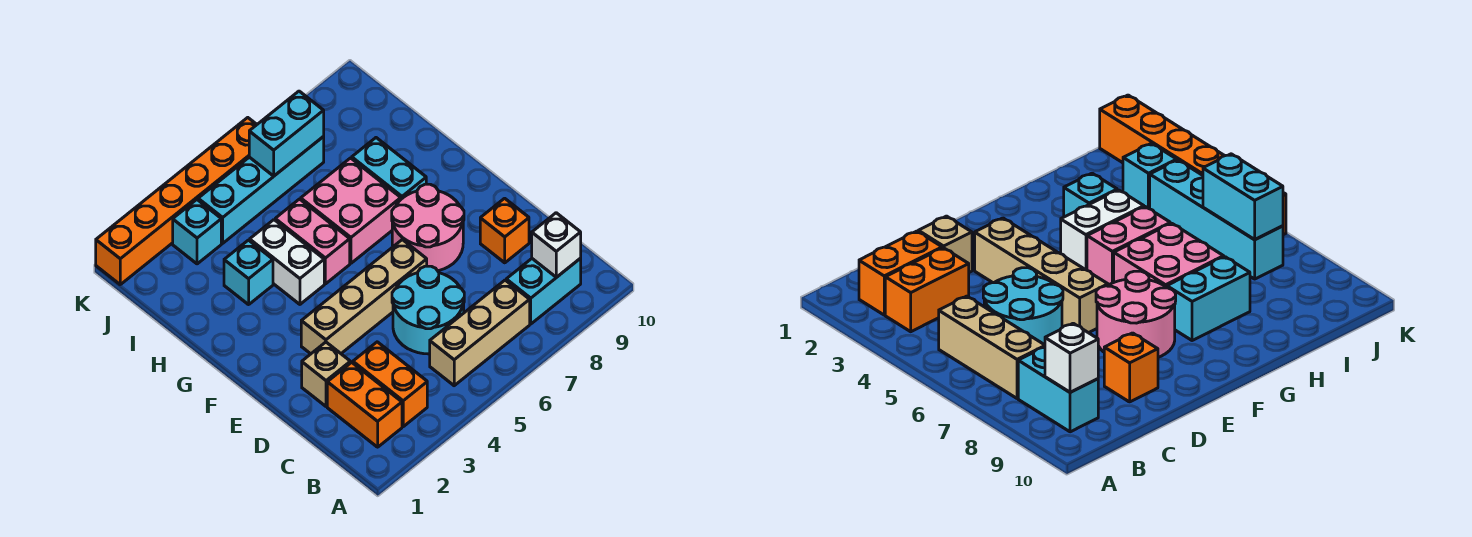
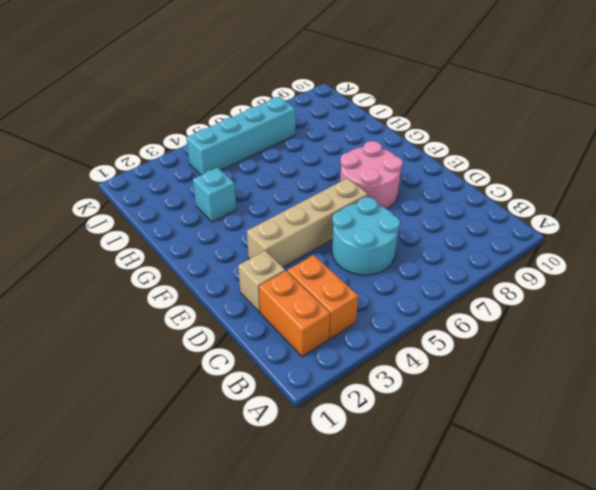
none -> tan 1x3 brick [430,280,530,386]
none -> cyan 1x2 brick [506,258,581,324]
none -> orange 1x1 brick [480,198,529,263]

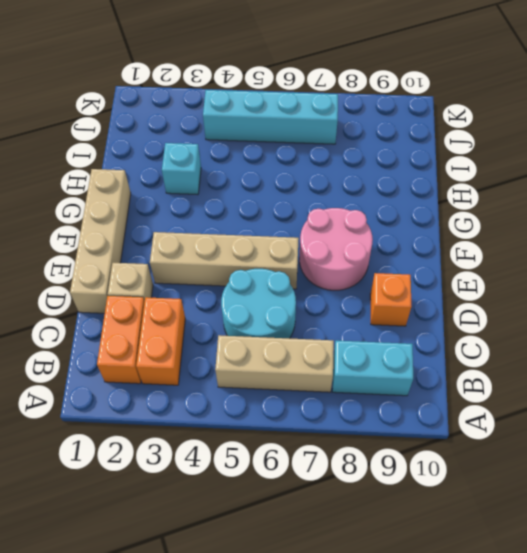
tan 1x4 brick [70,169,131,313] -> none
none -> white 1x2 brick [250,220,324,304]
none -> pink 1x2 brick [275,199,350,284]
none -> pink 2x2 brick [301,158,401,263]

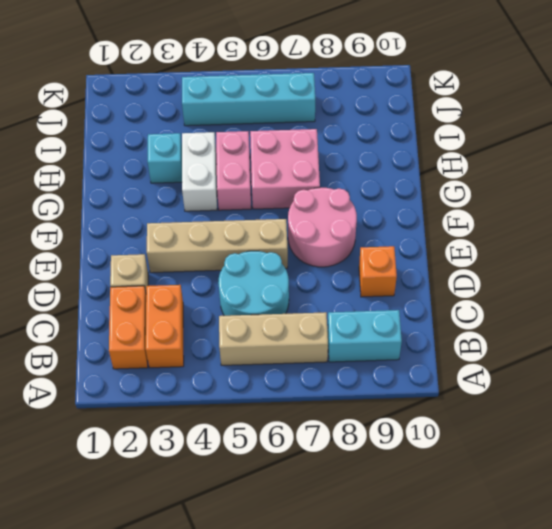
none -> cyan 1x2 brick [352,138,426,199]
none -> cyan 1x1 brick [173,200,221,264]
none -> orange 1x6 brick [96,118,257,284]

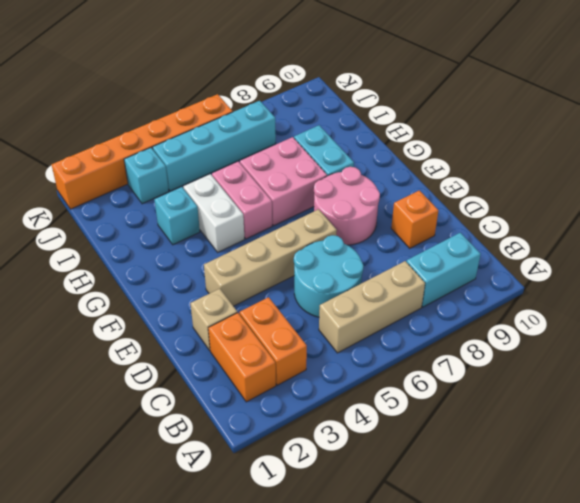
none -> white 1x1 brick [532,213,581,277]
none -> cyan 1x2 brick [249,91,324,176]

